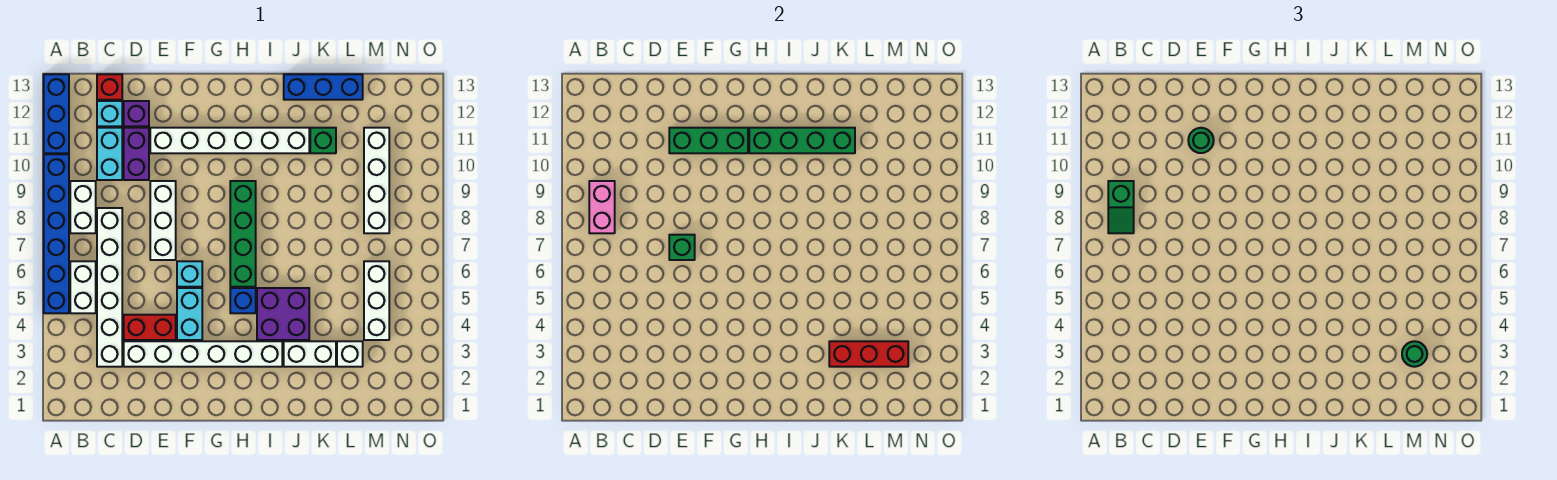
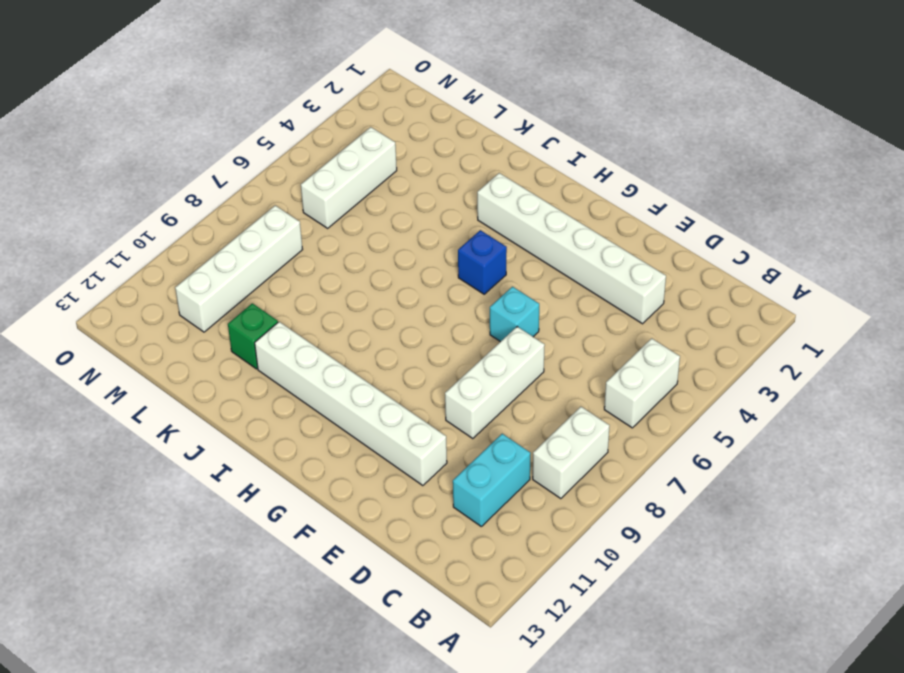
none -> blue 1x6 brick [44,154,69,313]
none -> blue 1x3 brick [44,74,69,153]
none -> white 1x6 brick [97,208,122,367]
none -> cyan 1x1 brick [97,101,122,126]

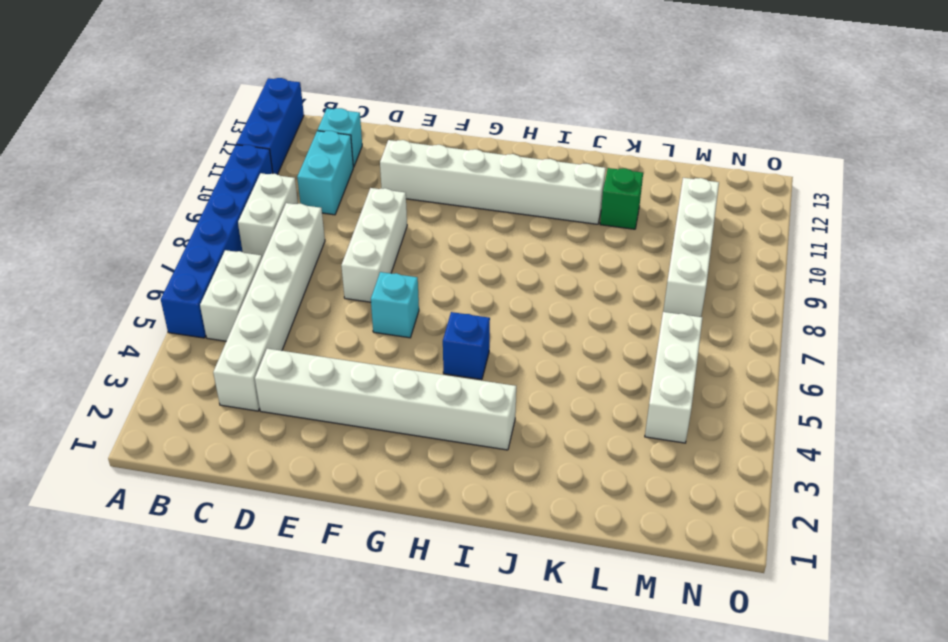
none -> red 1x1 brick [97,74,122,100]
none -> red 1x2 brick [124,315,176,340]
none -> purple 1x2 brick [124,128,149,180]
none -> purple 1x1 brick [124,101,149,126]

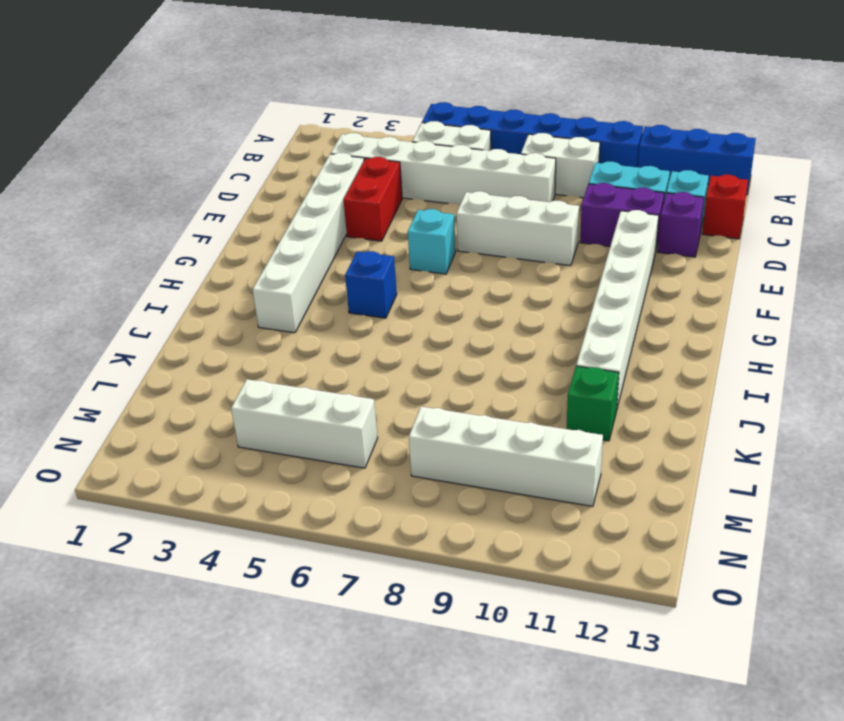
none -> cyan 1x2 brick [177,288,202,340]
none -> green 1x4 brick [230,181,256,287]
none -> purple 2x2 brick [257,288,309,340]
none -> white 1x2 brick [284,341,336,367]

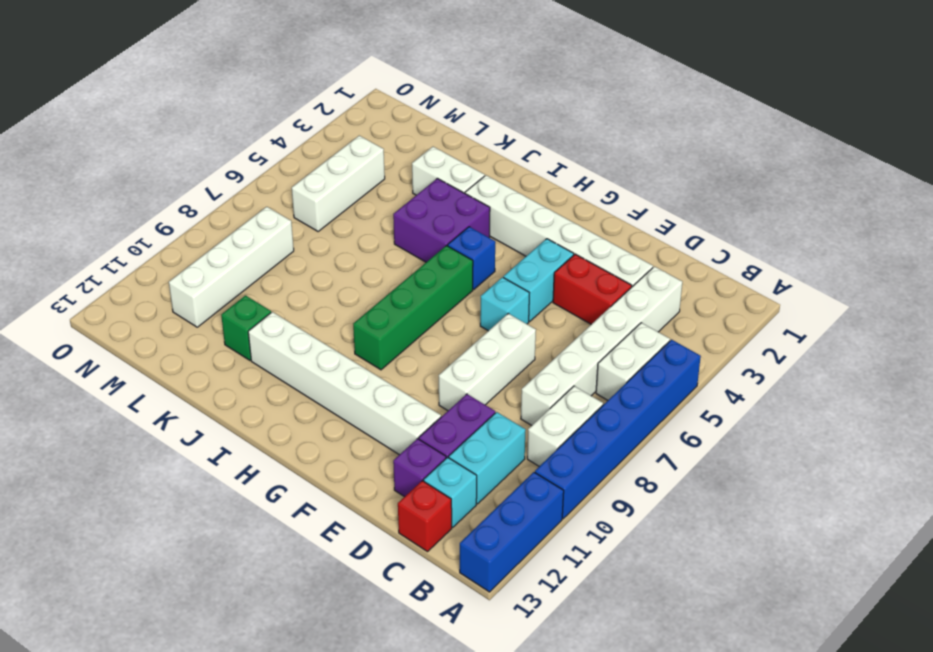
none -> blue 1x3 brick [284,74,363,100]
none -> white 1x1 brick [337,341,363,367]
none -> pink 1x2 brick [589,181,615,233]
none -> green 1x1 brick [669,235,695,260]

